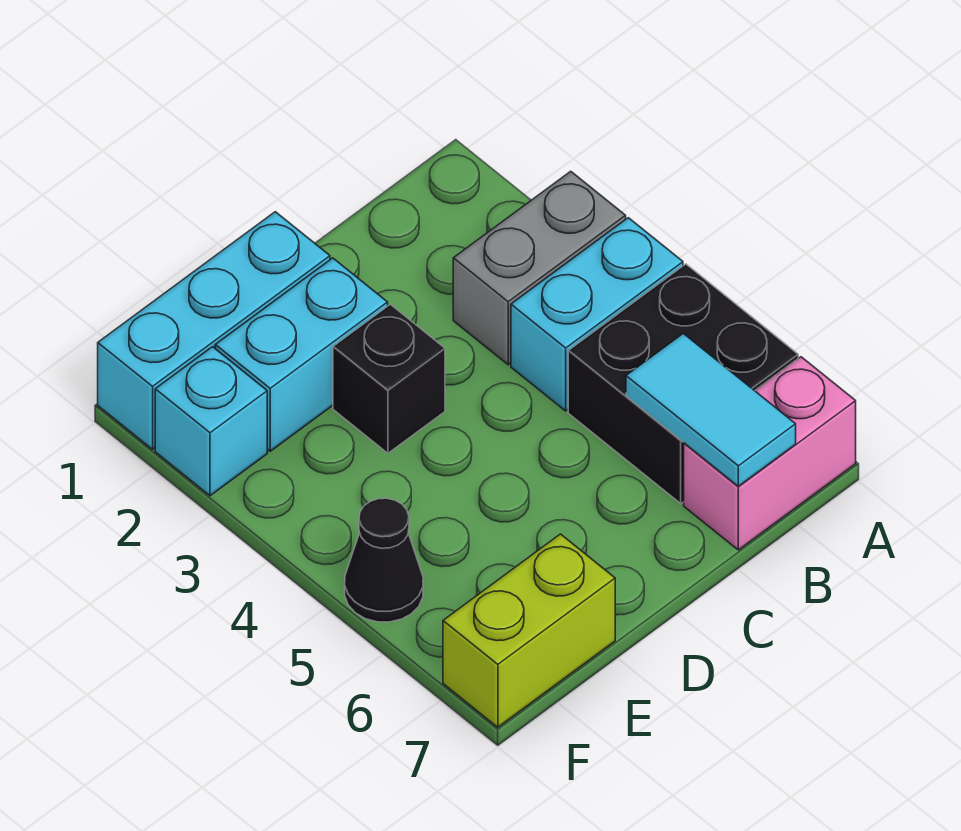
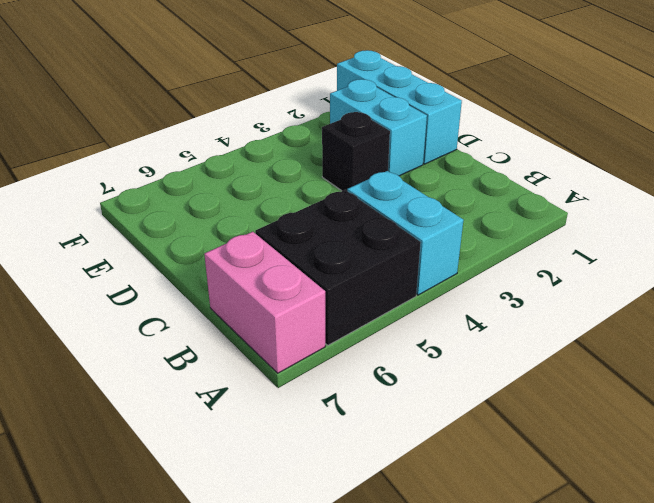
none -> grey 1x2 brick [453,171,626,365]
none -> lime 1x2 brick [443,534,615,727]

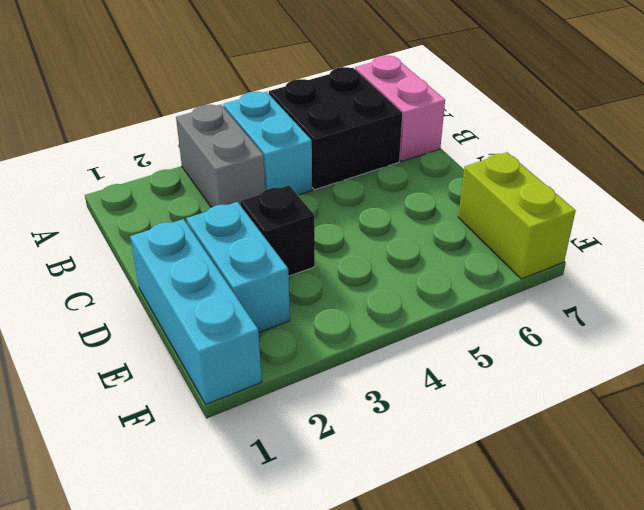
none -> cyan 1x1 brick [155,347,267,496]
none -> black 1x1 cone [345,498,423,622]

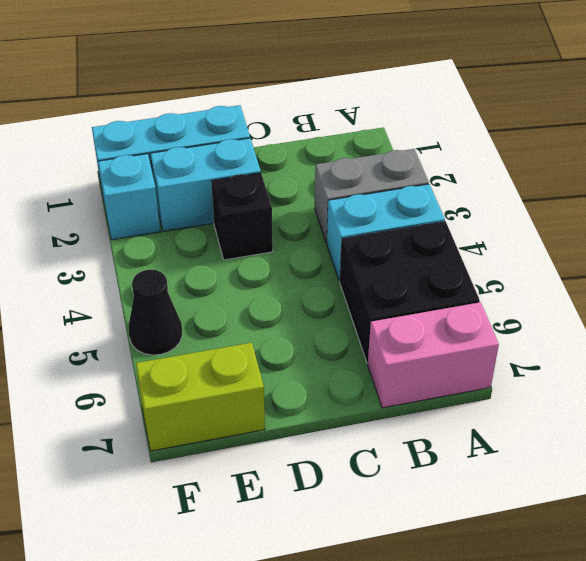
none -> cyan 1x2 tile [626,334,796,486]

